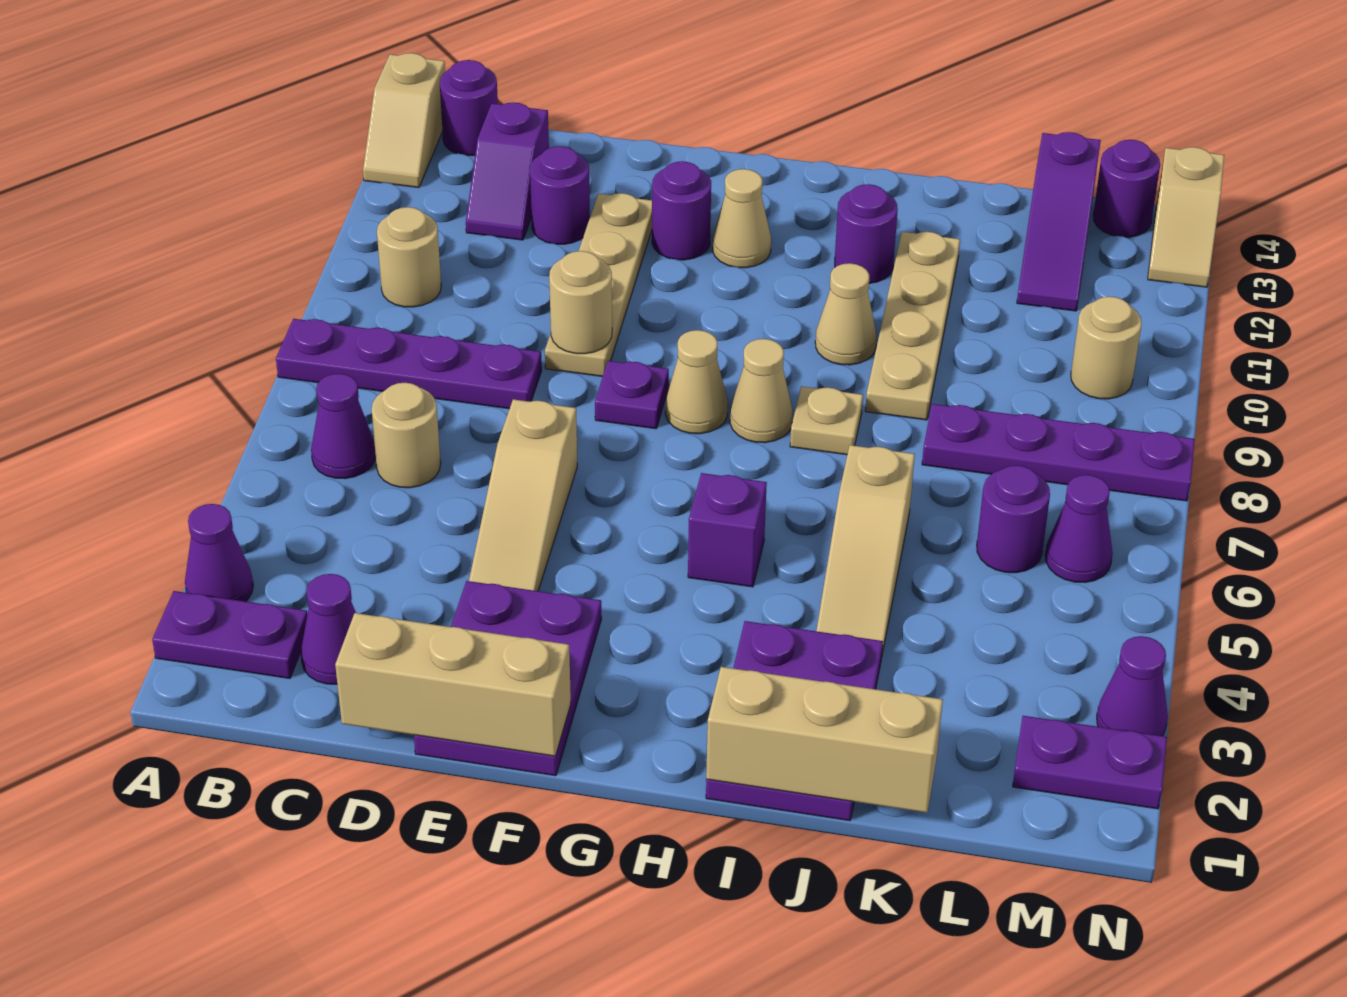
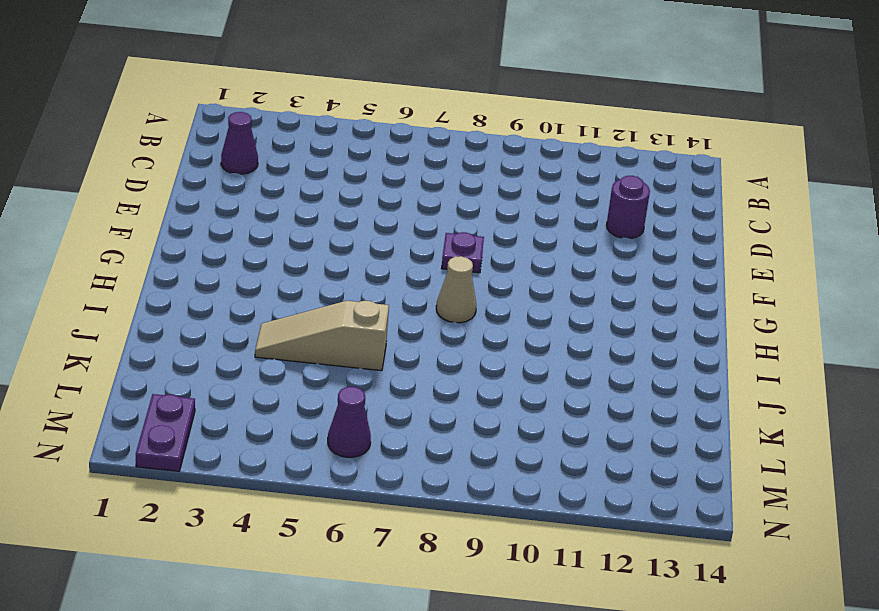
none -> purple 1x2 plate [152,591,308,678]
none -> purple 1x1 cone [185,504,253,601]
none -> purple 1x4 plate [276,319,542,409]
none -> tan 1x2 slope [363,53,445,188]

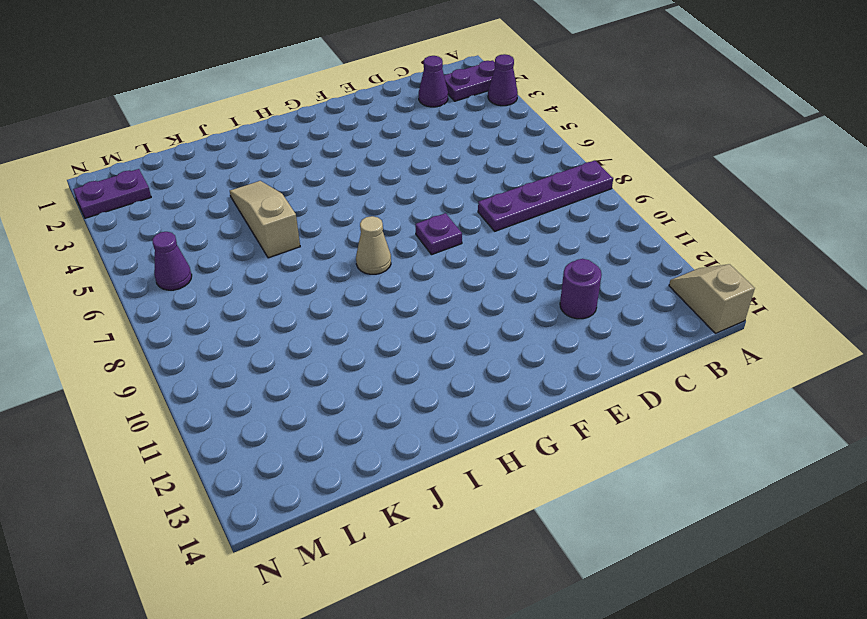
none -> purple 1x1 cone [311,374,376,479]
none -> tan 1x1 round brick [377,207,441,307]
none -> purple 1x1 round brick [440,60,498,156]
none -> tan 1x1 round brick [372,383,441,488]

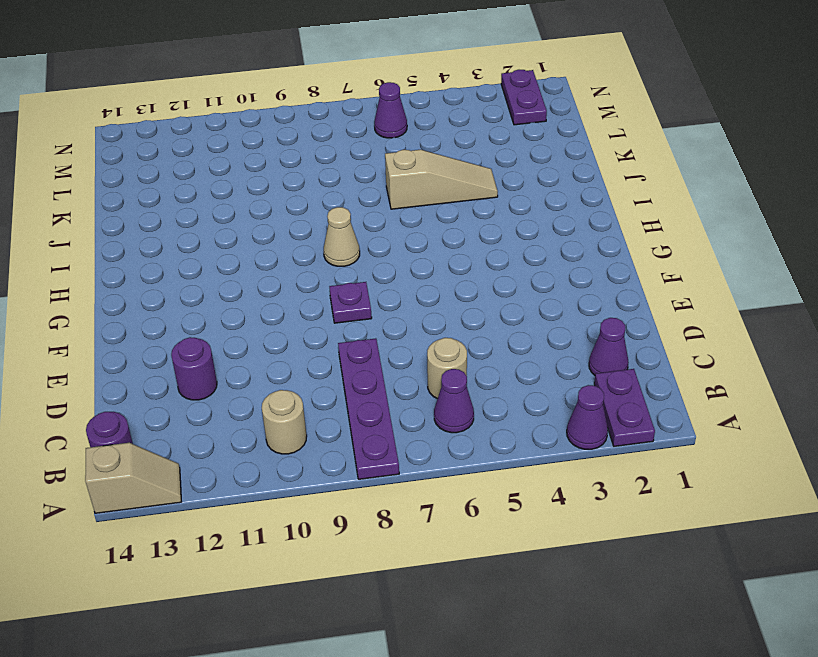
none -> purple 1x2 slope [466,102,549,240]
none -> purple 2x3 plate [414,581,601,776]
none -> tan 1x3 slope [469,399,577,591]
none -> tan 1x4 plate [545,193,652,377]

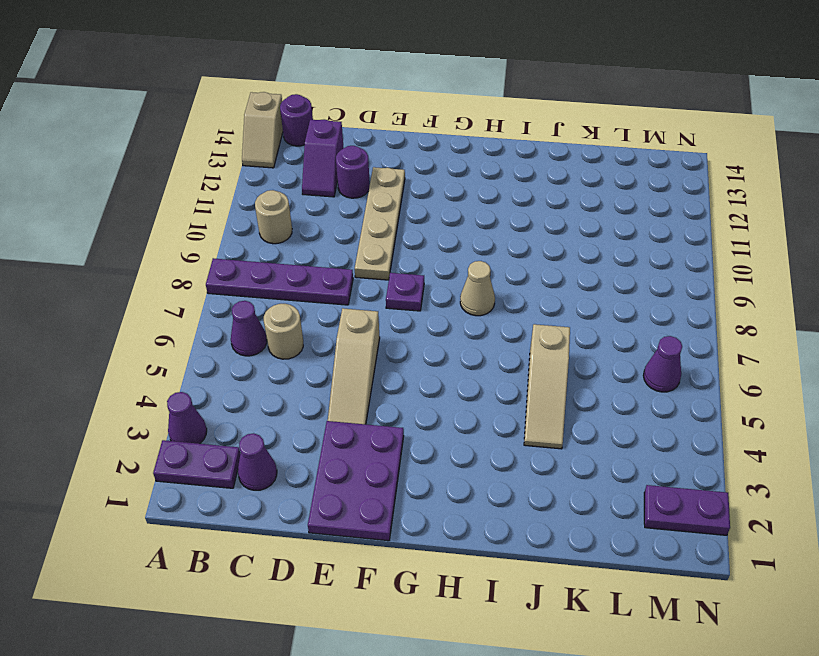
none -> purple 1x1 round brick [652,161,711,260]
none -> tan 1x1 cone [665,330,728,434]
none -> tan 1x1 cone [713,169,771,268]
none -> purple 1x1 brick [688,473,767,587]

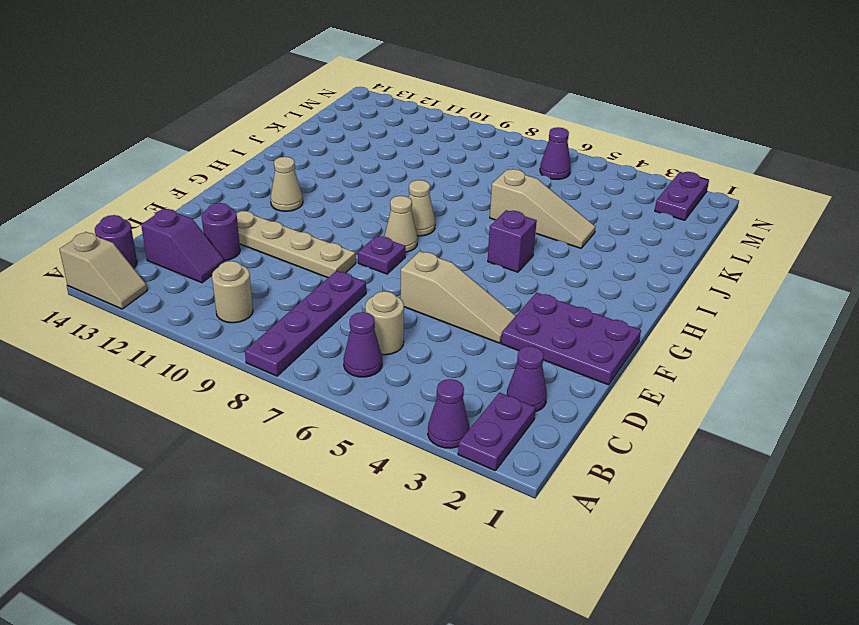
none -> purple 1x1 round brick [652,161,711,260]
none -> purple 2x3 plate [706,621,883,821]
none -> tan 1x1 plate [790,386,863,455]
none -> tan 1x1 cone [815,263,876,365]

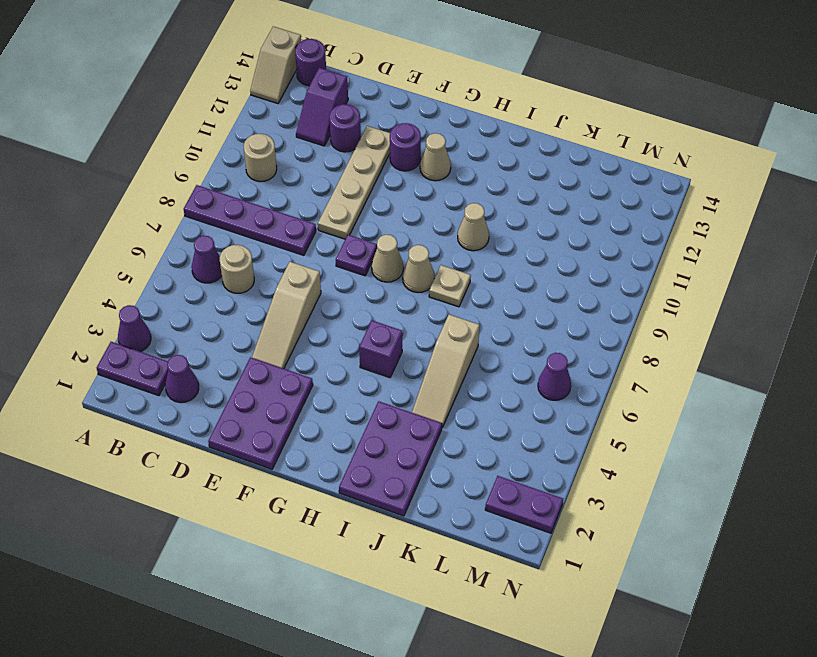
none -> purple 1x1 round brick [835,184,898,283]
none -> tan 1x4 plate [865,232,960,420]
none -> purple 1x4 plate [922,404,1195,501]
none -> purple 1x1 round brick [977,465,1050,573]

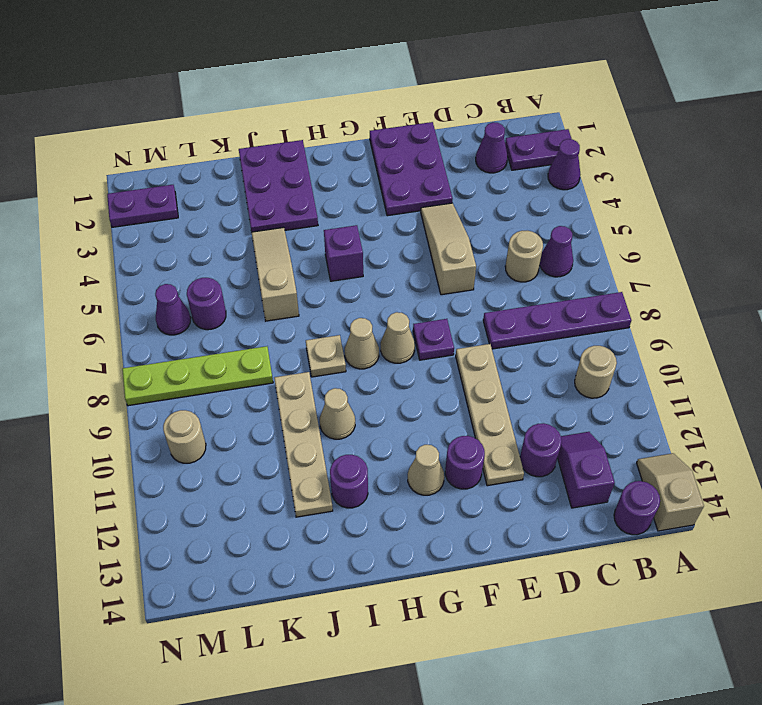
lime 1x4 plate [122,346,273,406] -> purple 1x4 plate [922,404,1195,501]
none -> purple 1x3 slope [1017,132,1101,311]
none -> purple 1x1 round brick [1093,140,1160,237]
none -> purple 1x1 cone [1097,636,1168,736]
none -> tan 1x2 slope [1148,147,1224,287]

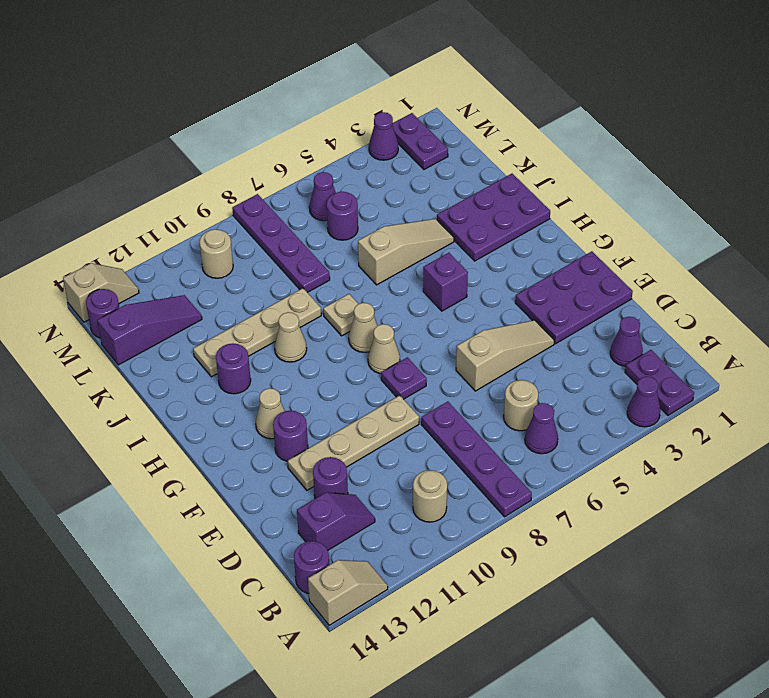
none -> tan 1x3 brick [335,613,571,756]
none -> tan 1x1 round brick [549,251,612,354]
none -> tan 1x3 brick [706,667,943,813]

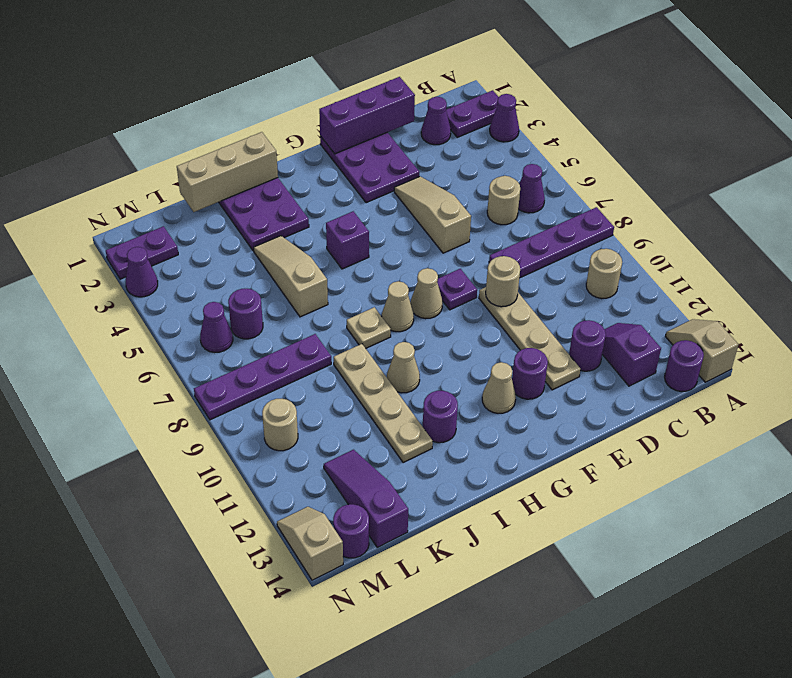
purple 1x3 brick [319,77,415,154] -> tan 1x3 brick [335,613,571,756]

